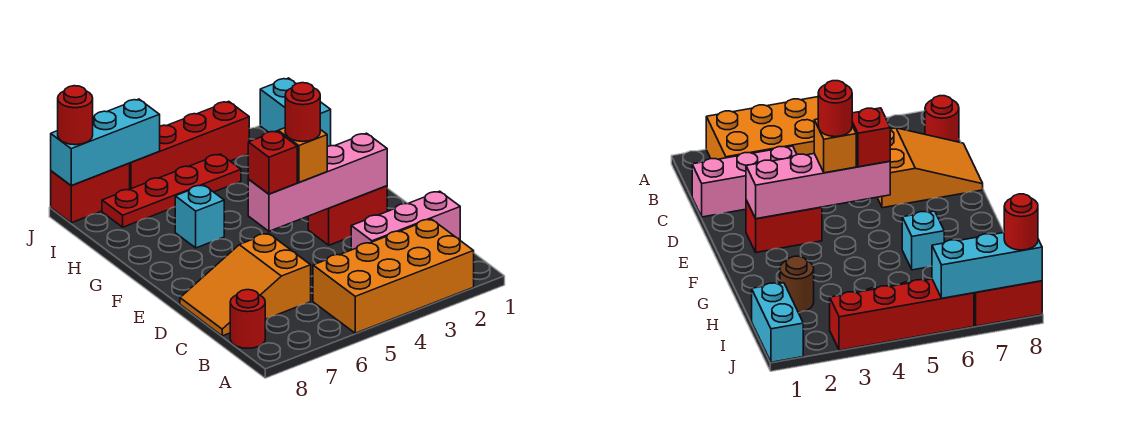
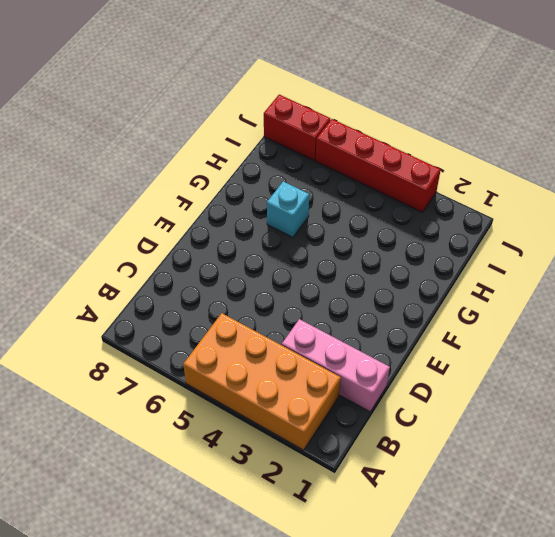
none -> red 1x1 round brick [230,290,265,348]
none -> orange 2x3 slope [180,233,311,336]
none -> red 1x2 brick [308,186,387,245]

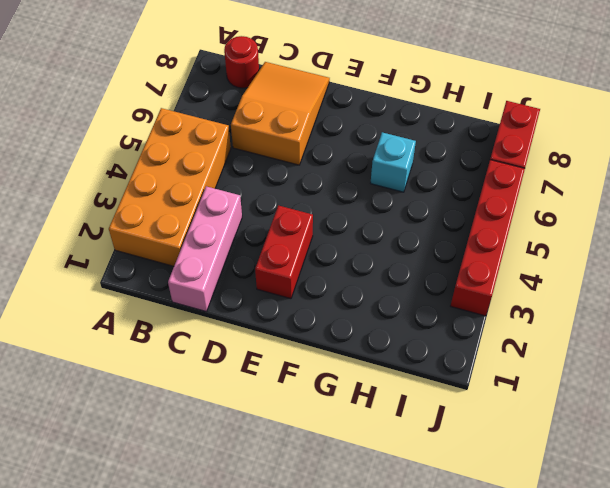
none -> brown 1x1 round brick [780,256,814,312]
none -> cyan 1x2 brick [260,78,331,146]
none -> red 1x4 plate [102,154,241,227]

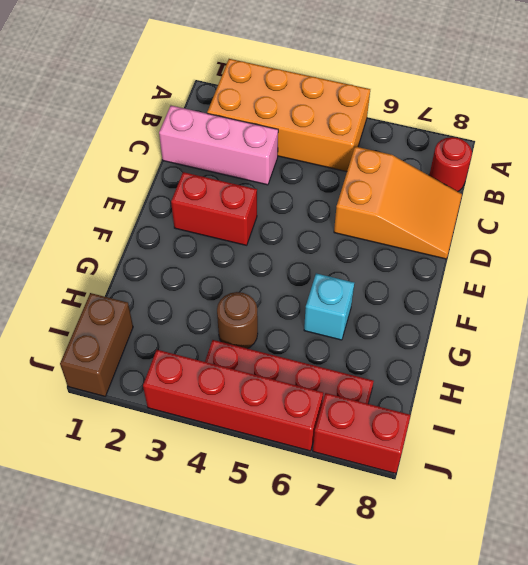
brown 1x1 round brick [217,292,258,349] -> brown 1x1 round brick moved to [780,256,814,312]
brown 1x2 brick [60,293,133,396] -> cyan 1x2 brick [260,78,331,146]
none -> pink 1x4 brick [248,133,387,231]
none -> cyan 1x3 brick [51,99,160,186]
none -> orange 1x1 brick [278,128,327,182]

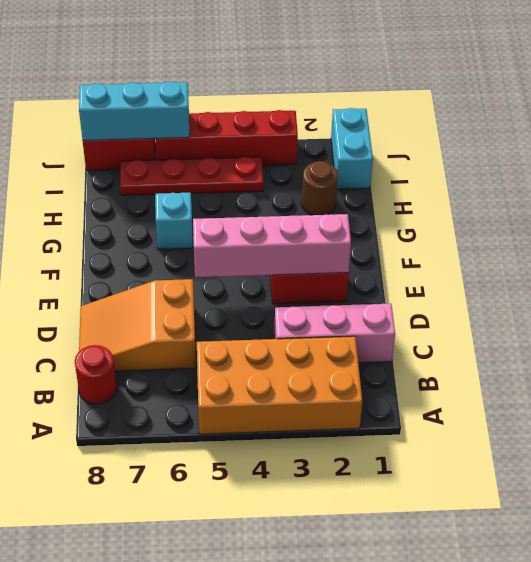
none -> orange 1x1 brick [278,128,327,182]
none -> red 1x1 brick [248,131,297,194]
none -> red 1x1 round brick [58,86,93,145]

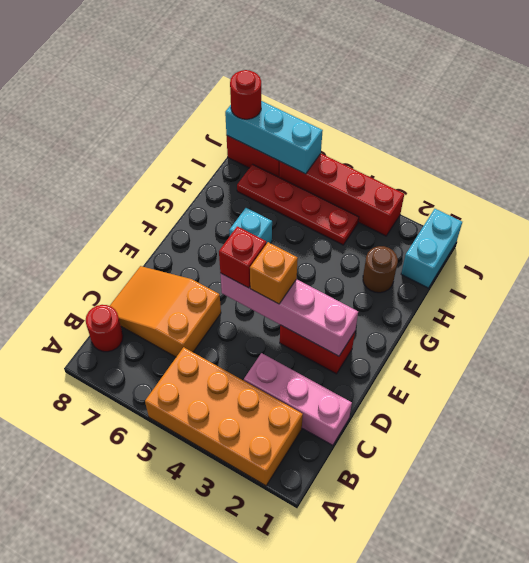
none -> red 1x1 round brick [285,83,320,142]

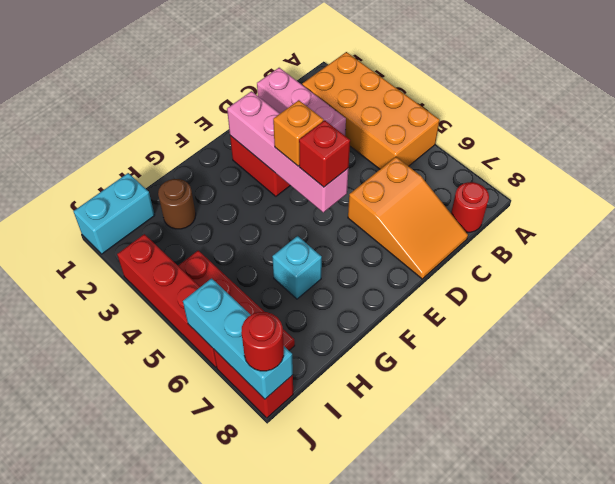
none -> red 1x1 round brick [285,83,320,142]

